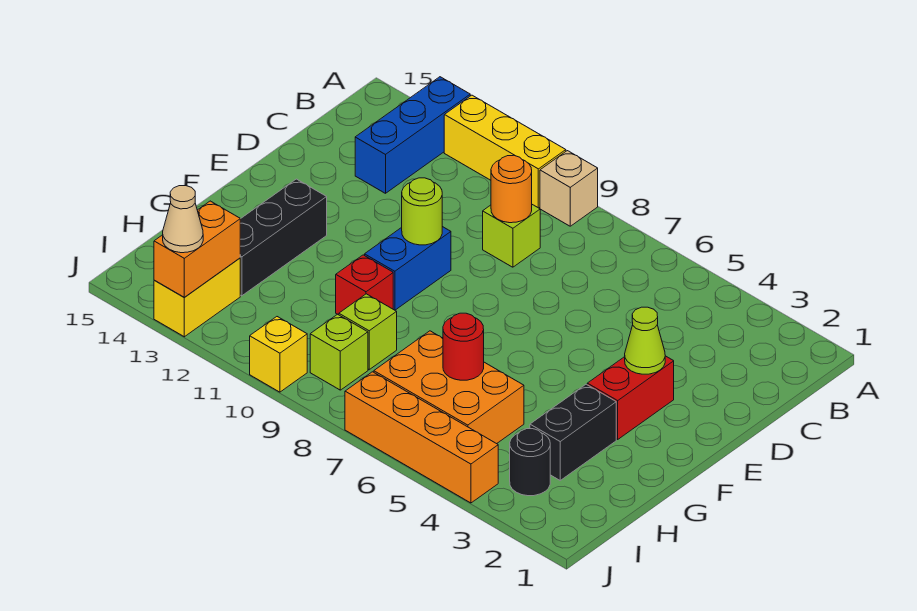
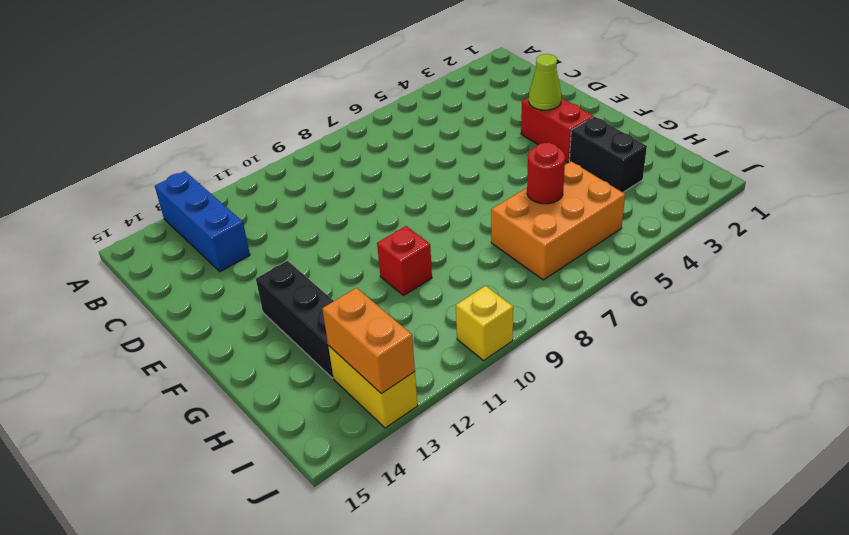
none -> tan 1x1 brick [540,151,598,226]
none -> yellow 1x3 brick [444,95,566,208]
none -> lime 1x1 brick [483,205,540,267]

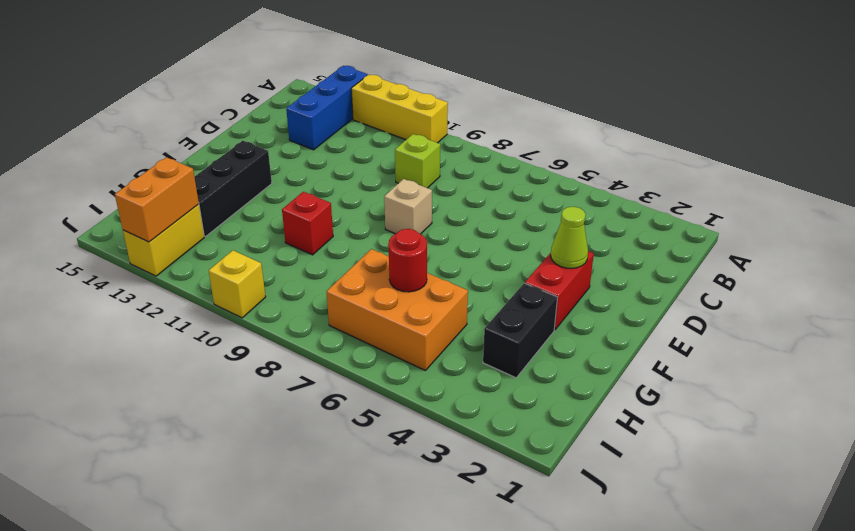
tan 1x1 brick [384,179,432,234] -> tan 1x1 brick moved to [540,151,598,226]
none -> blue 1x2 brick [365,227,451,310]
none -> lime 1x1 brick [339,294,397,370]
none -> black 1x1 round brick [510,429,550,496]

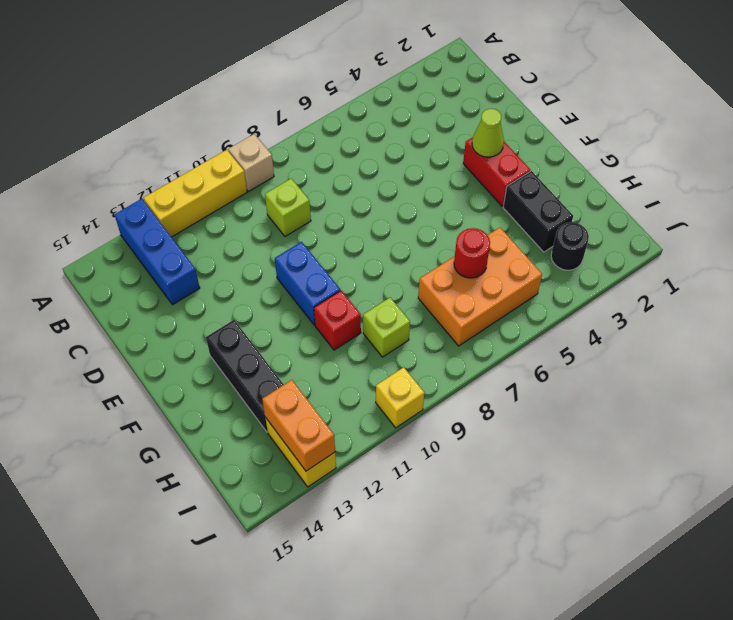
none -> lime 1x1 brick [310,314,368,390]
none -> orange 1x4 brick [345,372,498,503]
none -> orange 1x1 round brick [491,155,532,223]

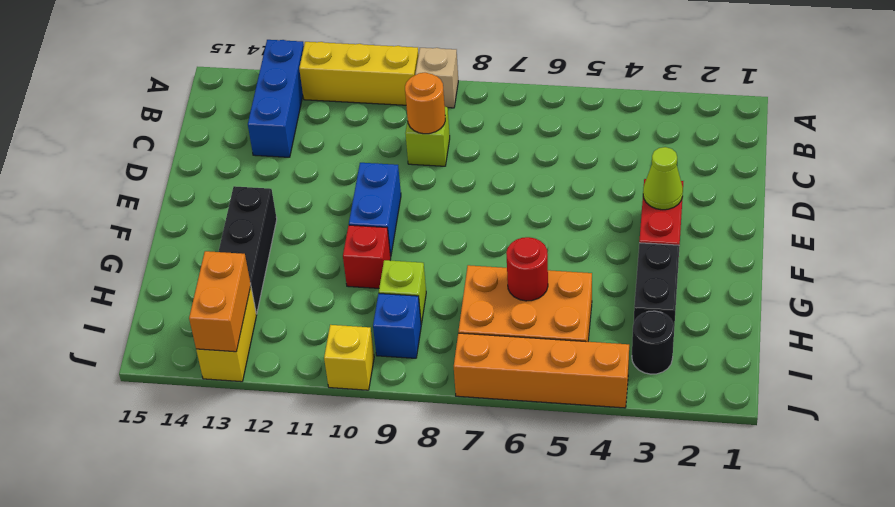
blue 1x1 brick [373,293,421,358] -> lime 1x1 brick [310,314,368,390]
none -> lime 1x1 round brick [402,178,442,245]
none -> tan 1x1 cone [163,186,203,253]

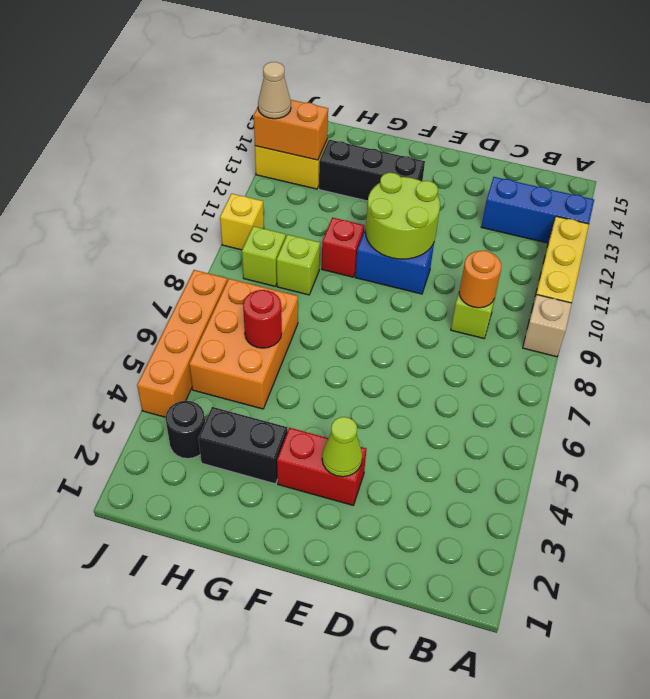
lime 2x2 round brick [366,173,440,259] -> lime 1x1 round brick [402,178,442,245]

